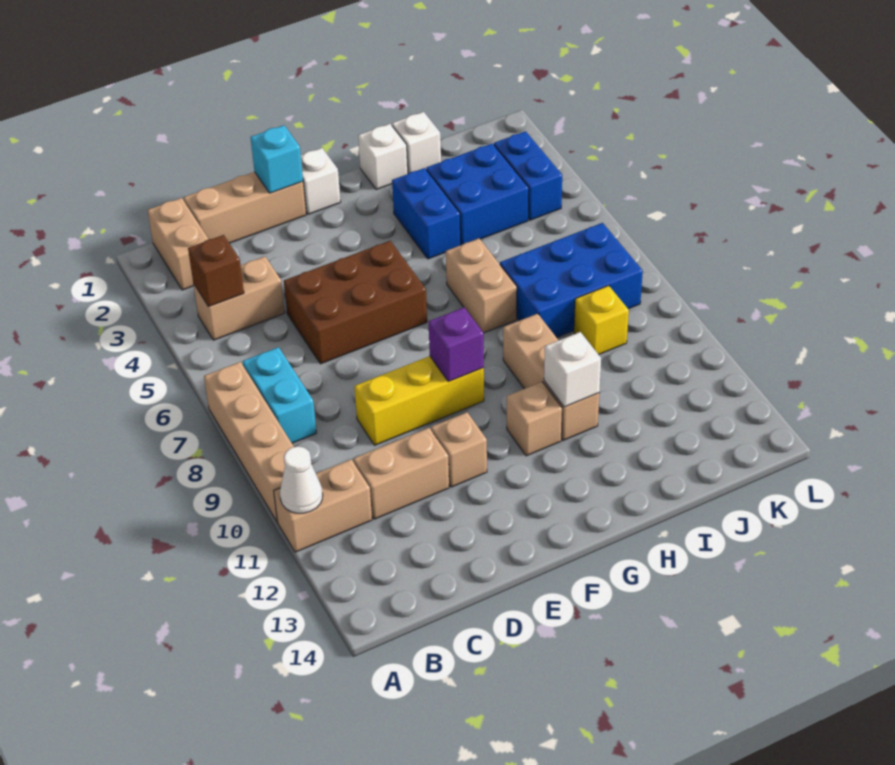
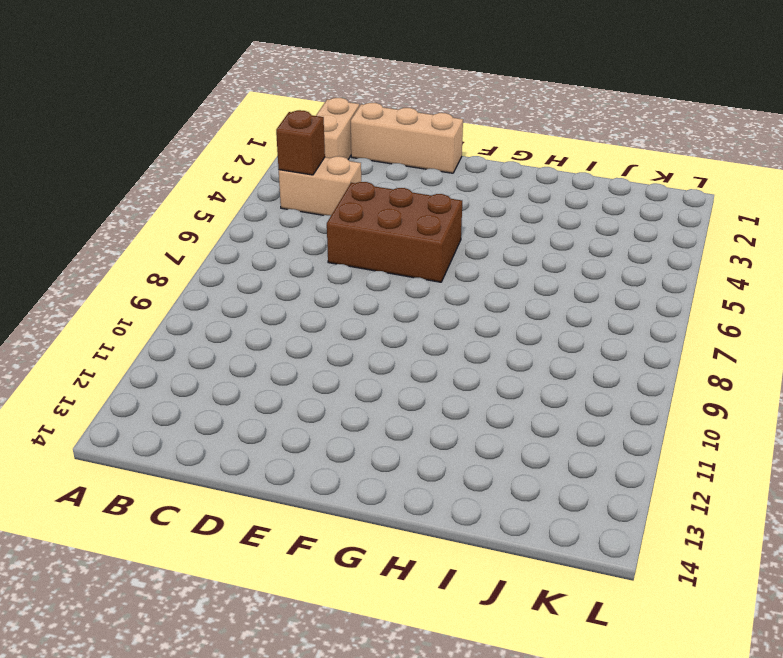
none -> tan 1x4 brick [204,362,294,522]
none -> tan 1x2 brick [274,459,372,552]
none -> cyan 1x2 brick [243,347,316,443]

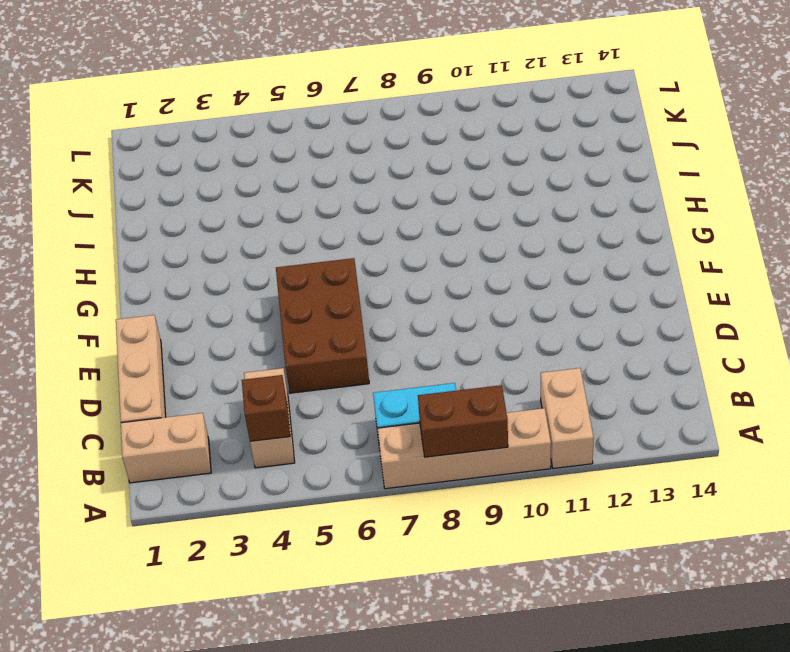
brown 1x2 brick [418,385,508,457] -> none
none -> tan 1x2 brick [353,428,449,519]
none -> yellow 1x3 brick [354,356,484,445]
none -> tan 1x1 brick [431,412,487,487]

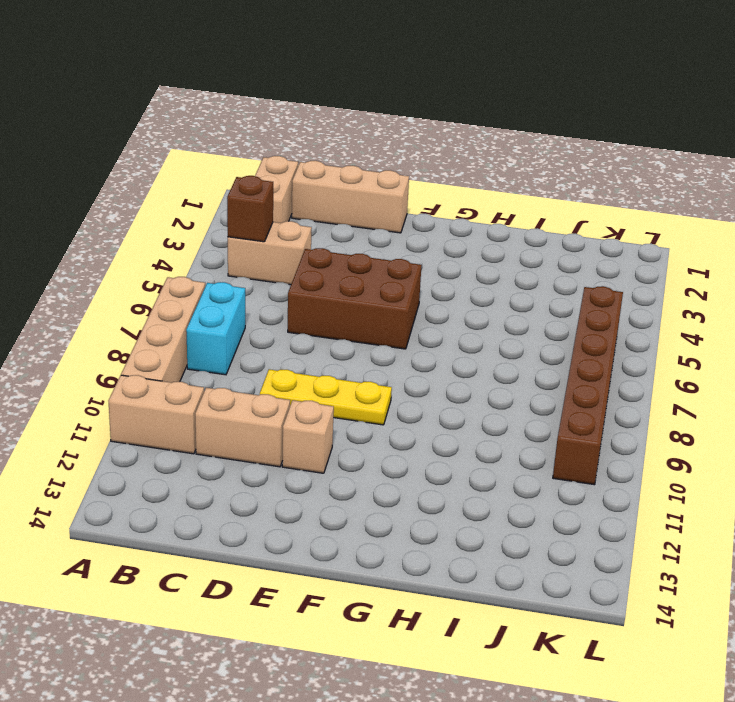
yellow 1x3 plate [260,369,392,425] -> yellow 1x3 brick [354,356,484,445]
brown 1x6 brick [553,286,623,485] -> blue 2x3 brick [500,223,643,338]
none -> white 1x1 brick [301,148,340,214]
none -> tan 1x1 brick [507,382,562,456]
none -> white 1x1 brick [358,124,408,190]

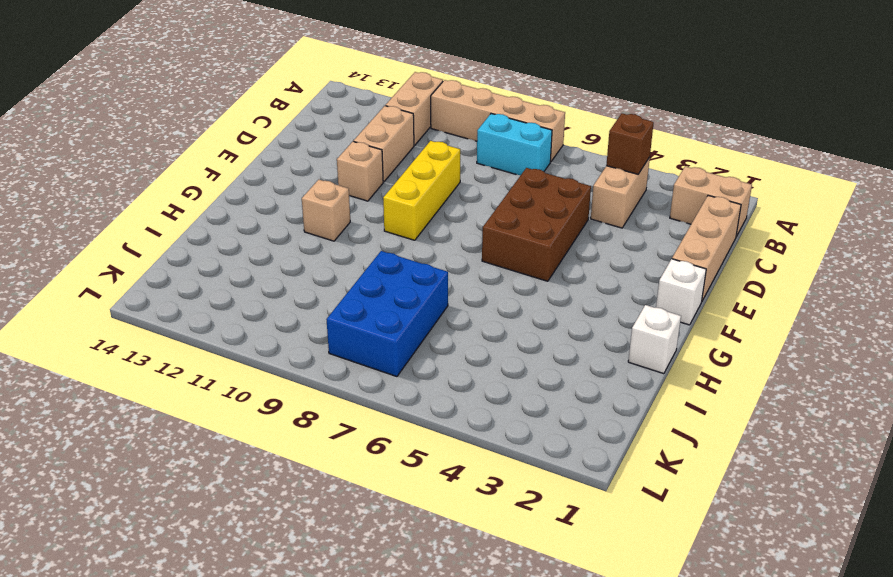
none -> blue 1x2 brick [392,168,460,259]
none -> tan 1x2 brick [446,239,517,333]
none -> tan 1x3 brick [503,314,599,440]

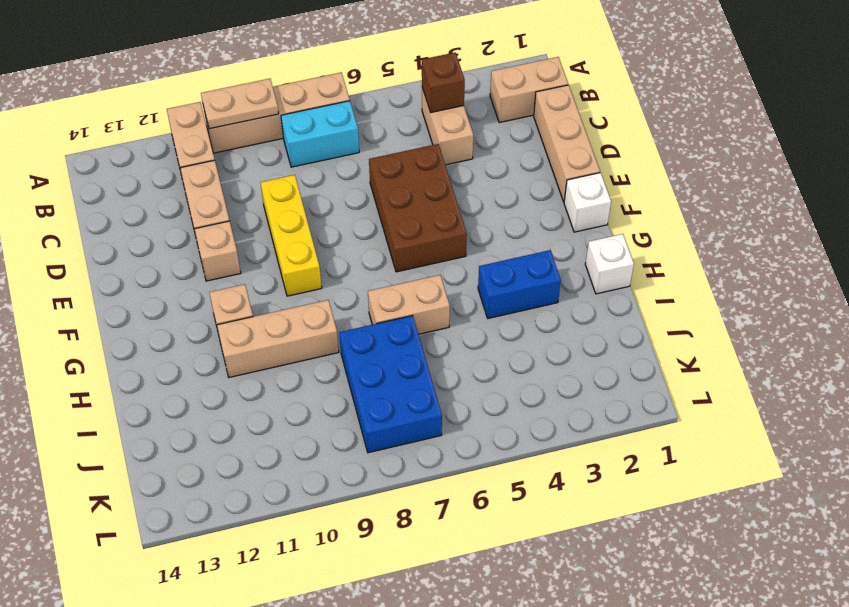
tan 1x2 plate [201,79,279,129] -> none
none -> white 1x1 brick [392,112,441,174]
none -> blue 2x2 brick [426,143,529,245]
none -> yellow 1x1 brick [574,286,629,355]

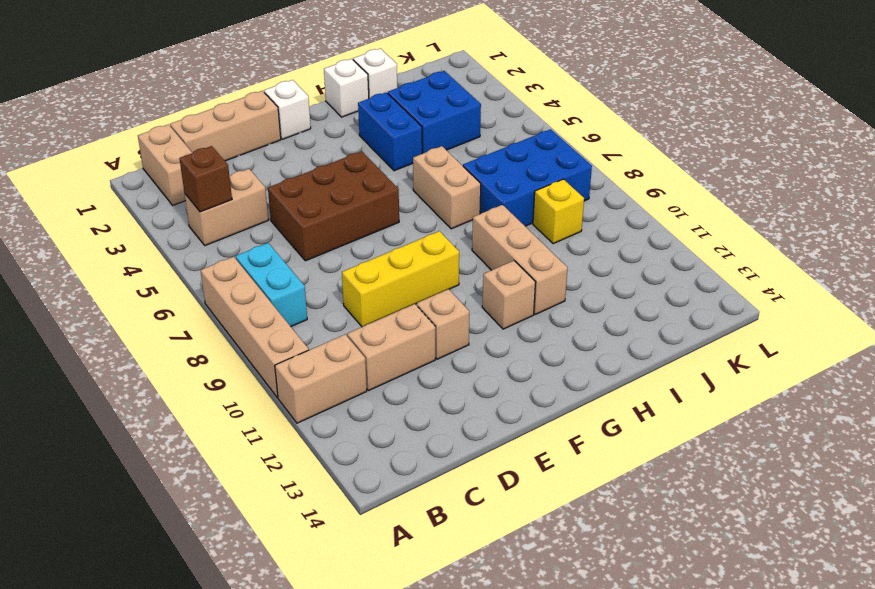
none -> blue 1x2 brick [494,131,562,220]
none -> white 1x1 cone [280,446,323,513]
none -> cyan 1x1 brick [251,125,303,193]

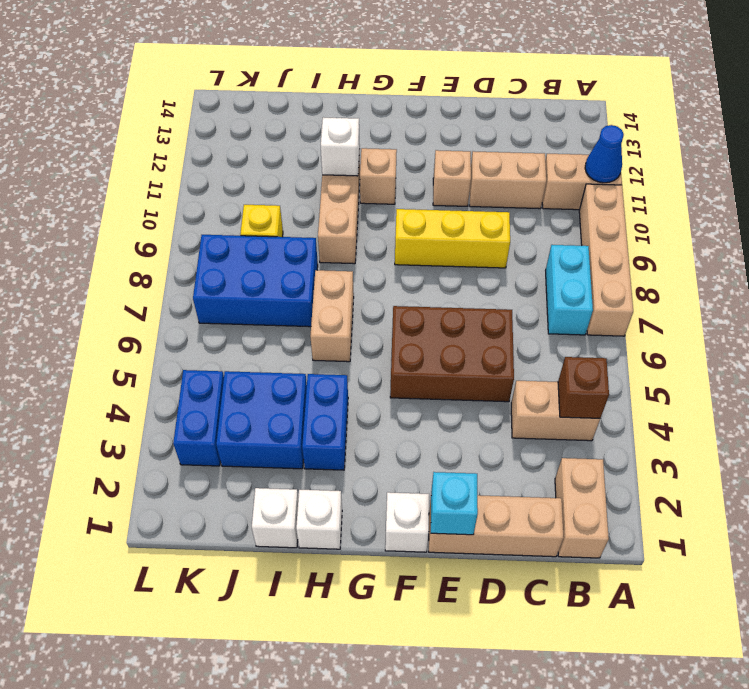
blue 1x1 cone [585,125,624,183] -> white 1x1 cone [280,446,323,513]
none -> purple 1x1 brick [429,308,484,382]

